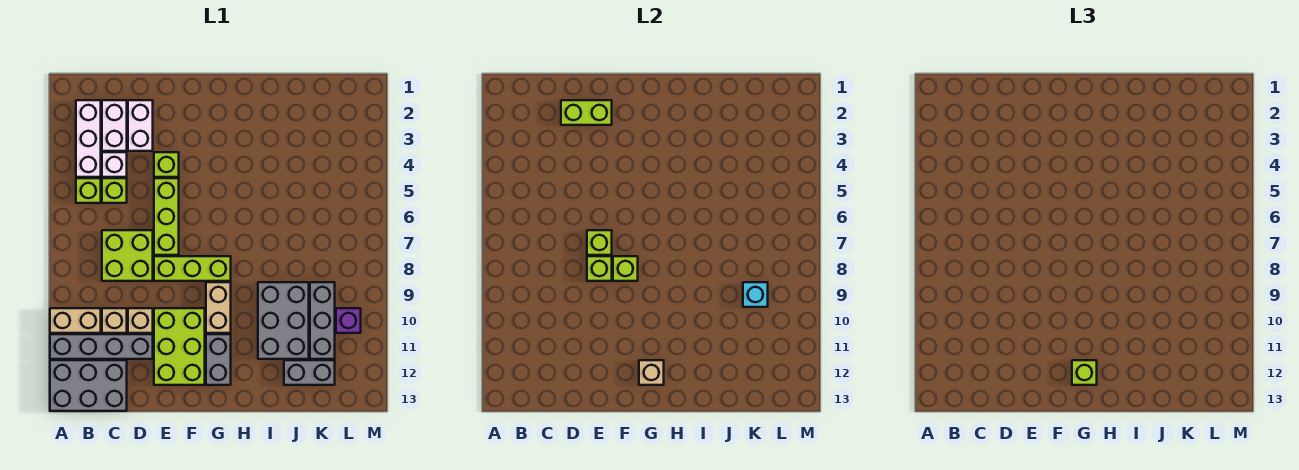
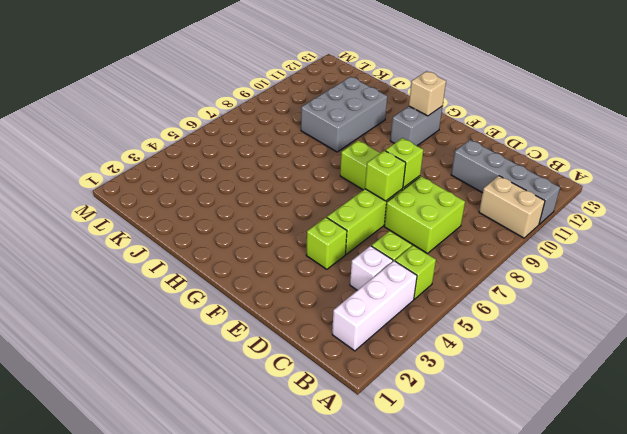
none -> grey 2x3 brick [50,360,127,411]
none -> white 1x2 brick [102,100,127,151]
none -> tan 1x1 brick [102,308,127,333]

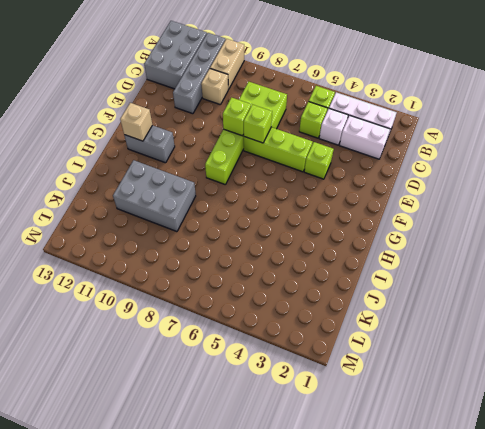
none -> white 1x2 brick [128,100,153,151]
none -> tan 1x1 brick [128,308,153,333]
none -> lime 2x3 brick [154,308,205,385]

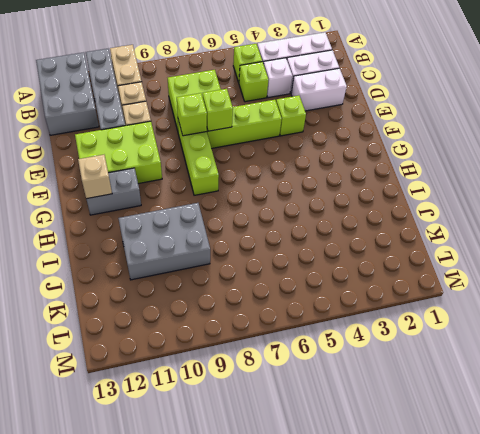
none -> tan 1x2 brick [206,282,231,333]
none -> grey 1x2 brick [284,360,335,385]
none -> grey 1x3 brick [310,282,335,359]

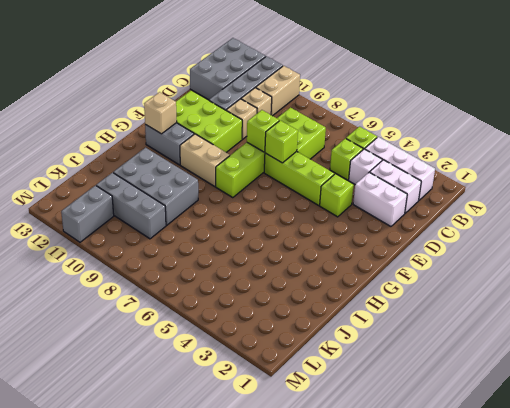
grey 1x2 brick [61,185,114,242] -> grey 1x2 brick moved to [284,360,335,385]
none -> purple 1x1 brick [336,308,361,333]
none -> lime 1x2 brick [561,100,612,125]
none -> lime 1x1 brick [613,256,638,281]

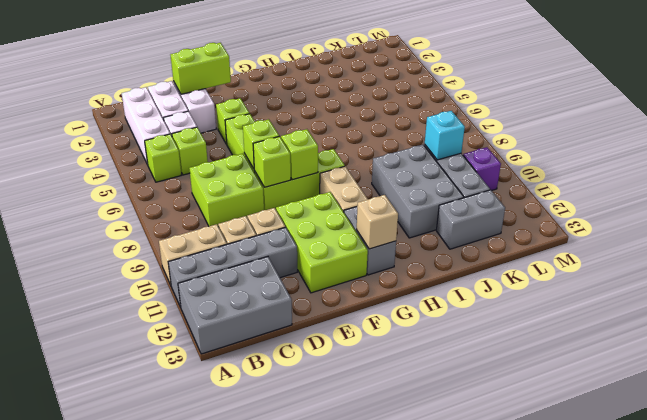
none -> lime 1x1 brick [1072,360,1097,385]

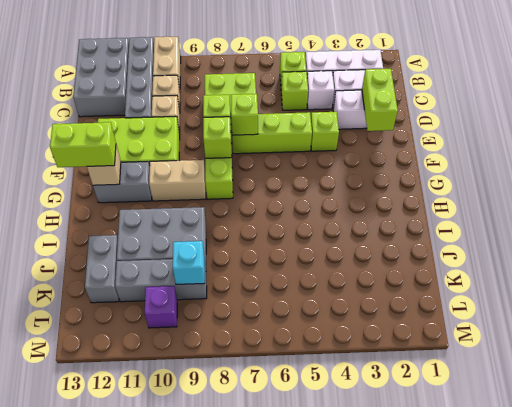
lime 1x2 brick [50,122,116,167] -> lime 1x1 brick [1072,360,1097,385]

